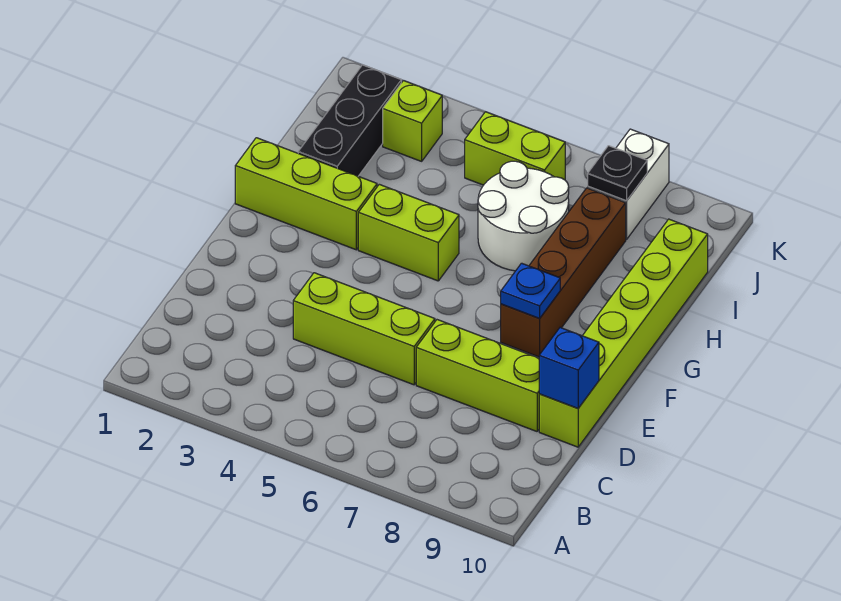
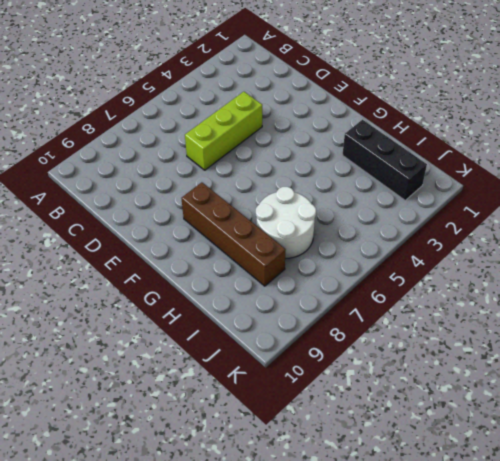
none -> lime 1x3 brick [416,320,539,431]
none -> lime 1x6 brick [539,219,708,447]
none -> lime 1x3 brick [235,138,377,250]

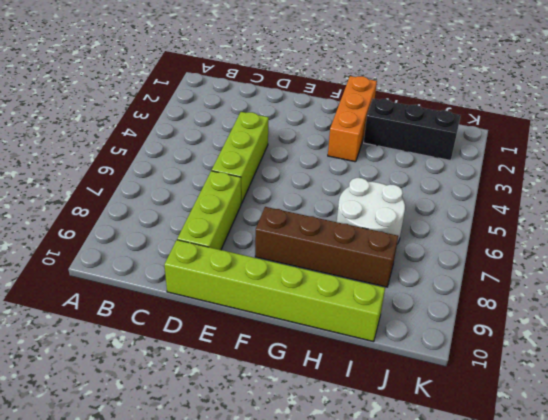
orange 1x3 brick [328,76,377,162] -> lime 1x3 brick [235,138,377,250]
none -> lime 1x2 brick [358,184,459,281]
none -> lime 1x1 brick [383,81,442,161]
none -> lime 1x2 brick [465,112,565,185]

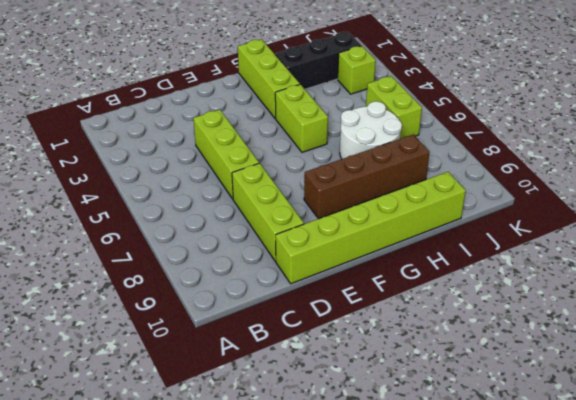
none -> white 1x2 brick [588,129,669,239]
none -> blue 1x1 brick [539,328,599,408]
none -> blue 1x1 plate [501,263,560,318]

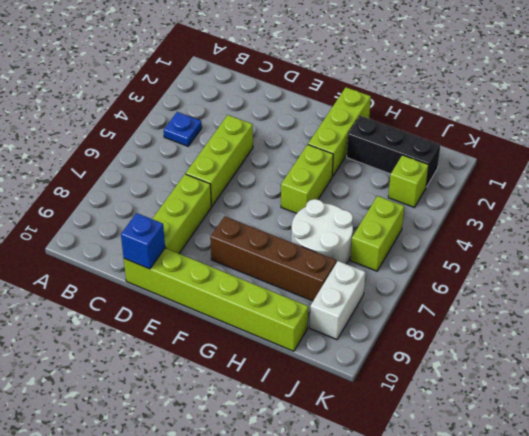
blue 1x1 plate [164,112,202,146] -> blue 1x1 plate moved to [501,263,560,318]
white 1x2 brick [310,261,365,340] -> white 1x2 brick turned to [588,129,669,239]
none -> black 1x1 plate [588,146,647,201]

